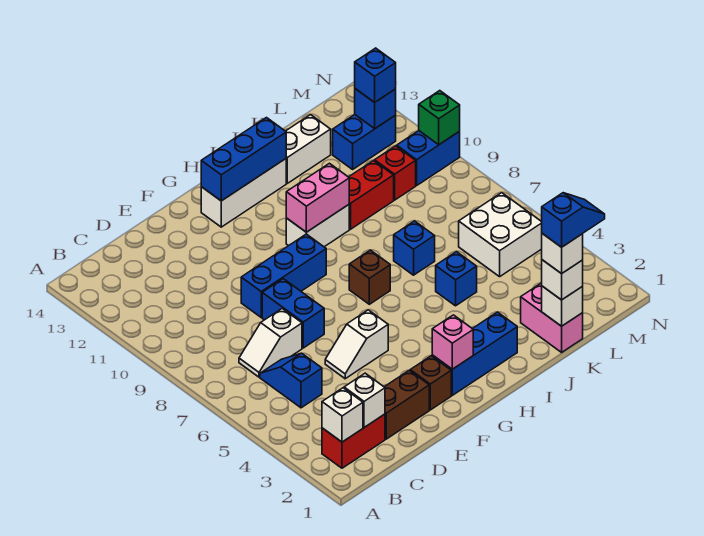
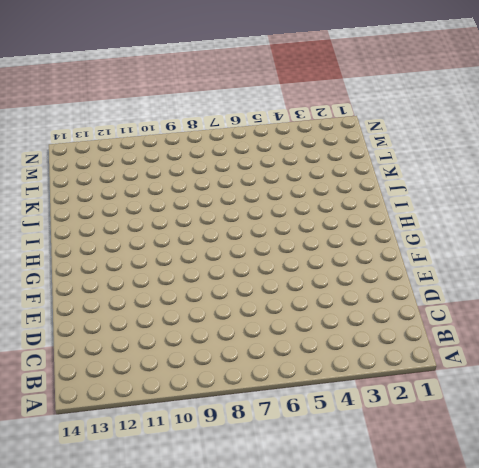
none -> red 1x2 brick [322,414,385,468]
none -> blue 1x2 slope [260,353,322,408]
none -> white 1x2 slope [239,309,302,377]
none -> brown 1x2 brick [385,370,429,439]

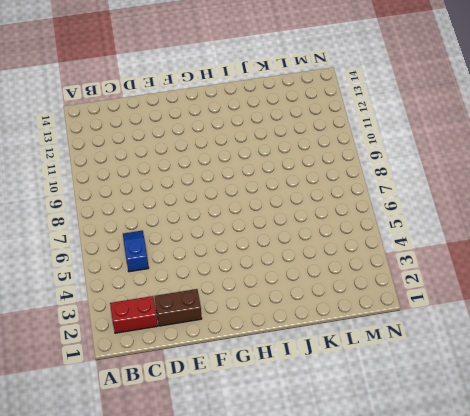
none -> white 1x2 slope [239,309,302,377]
none -> white 1x2 slope [325,310,388,379]
none -> blue 1x2 brick [262,279,324,348]
none -> blue 1x3 brick [241,234,326,317]

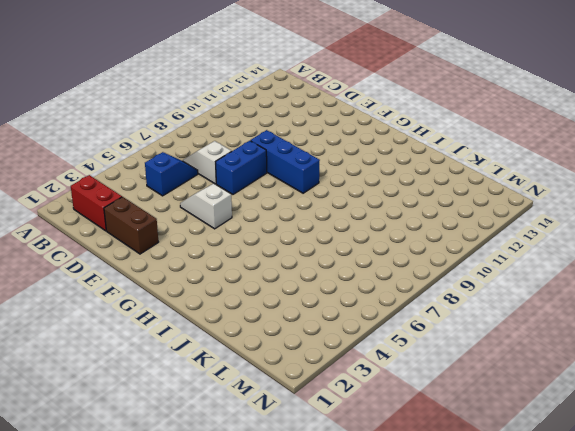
none -> brown 1x1 brick [410,356,451,410]
none -> blue 1x3 brick [432,312,517,395]
none -> white 1x3 brick [201,159,286,227]
none -> brown 1x1 brick [349,250,390,304]

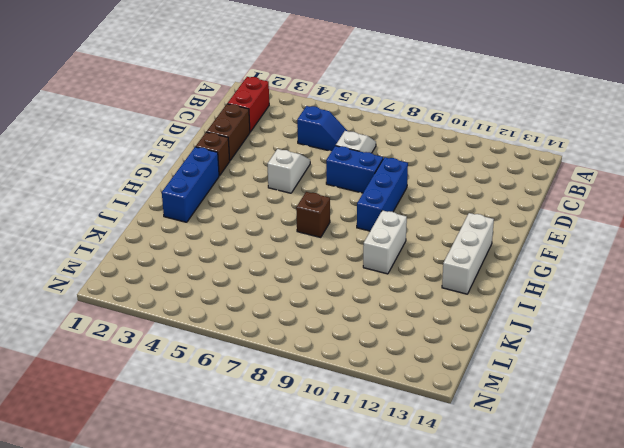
none -> blue 1x1 brick [436,252,477,306]
none -> blue 1x1 brick [394,221,435,275]
none -> red 1x2 brick [349,160,394,229]
none -> white 1x2 brick [286,115,331,183]

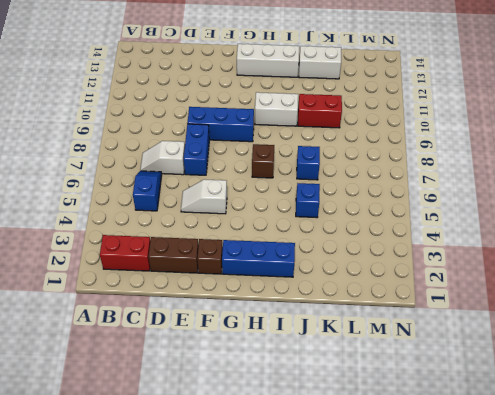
none -> pink 1x2 brick [521,283,583,352]
none -> white 2x2 brick [459,193,542,277]
none -> red 1x1 brick [375,146,416,200]
none -> blue 1x2 brick [333,115,396,169]

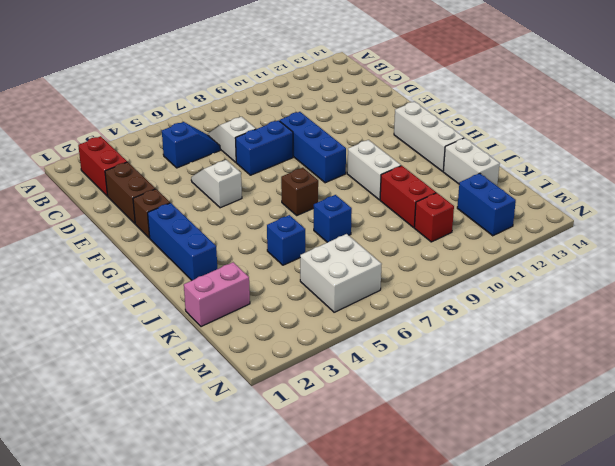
none -> blue 1x2 brick [397,131,460,185]
none -> white 1x1 brick [322,388,363,442]
none -> white 1x1 brick [344,373,385,427]
none -> pink 1x1 brick [432,315,473,369]

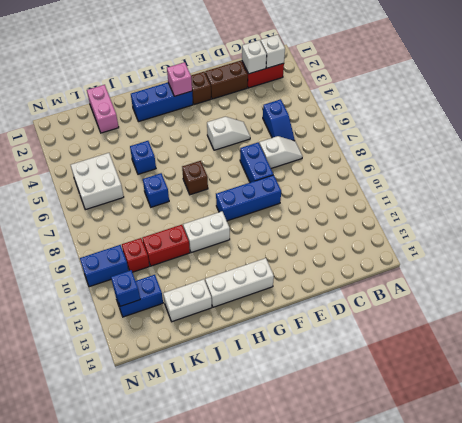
none -> blue 1x3 brick [201,118,286,201]
none -> pink 1x2 brick [286,163,349,232]
none -> white 1x1 brick [542,286,583,326]
none -> green 1x1 brick [419,91,460,145]

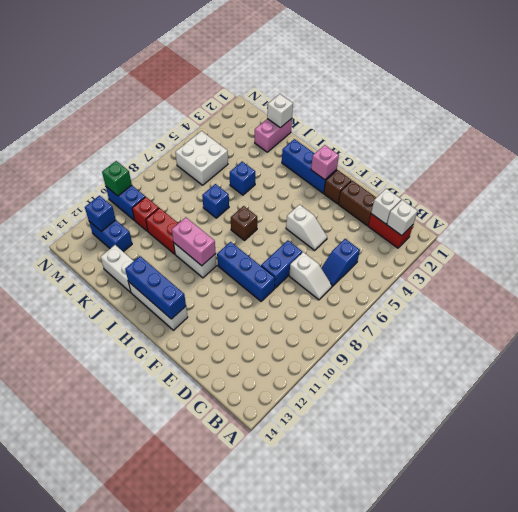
none -> white 1x1 brick [542,260,583,300]
none -> blue 1x1 brick [355,48,396,102]
none -> white 1x1 brick [542,234,583,274]
none -> blue 1x2 slope [542,193,605,247]

